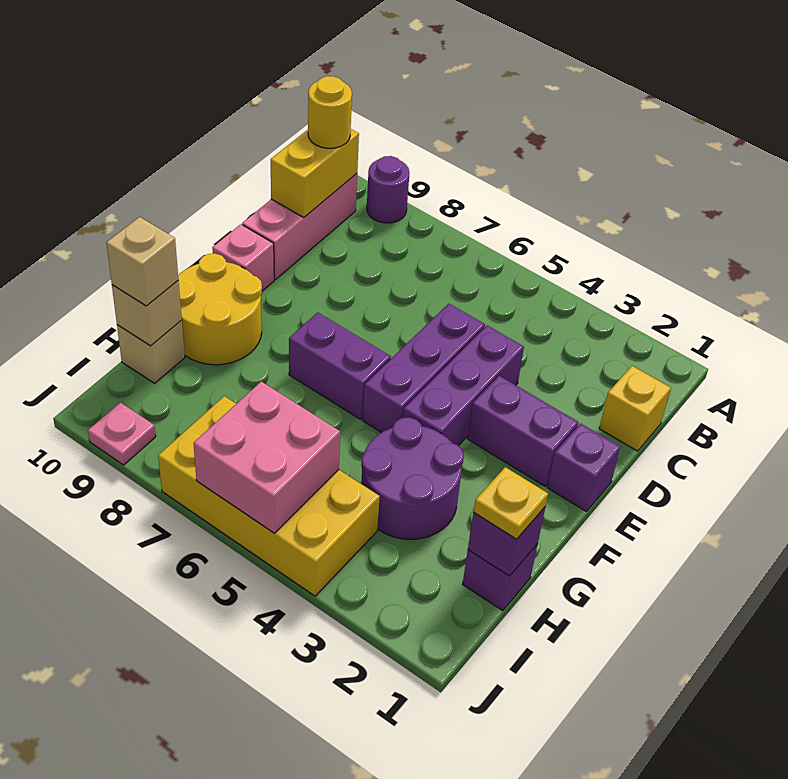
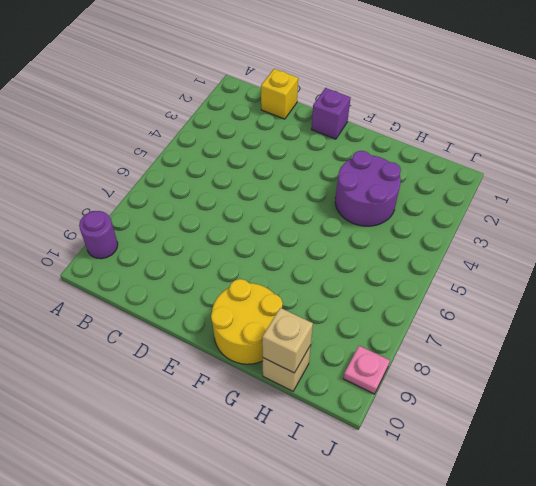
none -> pink 1x3 brick [242,174,357,280]
none -> purple 1x3 brick [403,326,524,446]
none -> purple 1x3 brick [363,304,485,433]

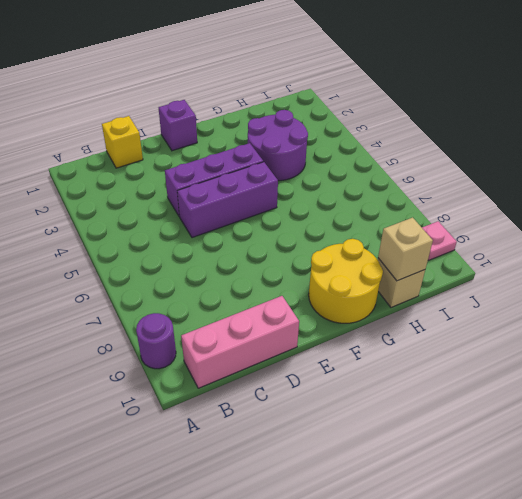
none -> purple 1x2 brick [468,376,578,486]
none -> pink 1x1 brick [212,224,274,291]
none -> purple 1x2 brick [289,312,391,420]

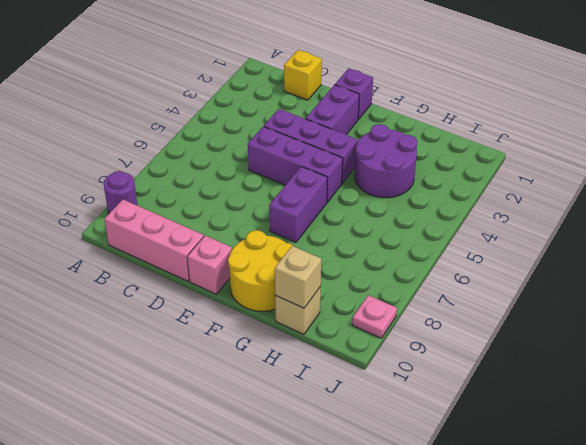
none -> purple 1x1 brick [463,544,538,611]
none -> yellow 2x4 brick [158,396,380,596]
none -> yellow 1x2 brick [271,129,359,217]

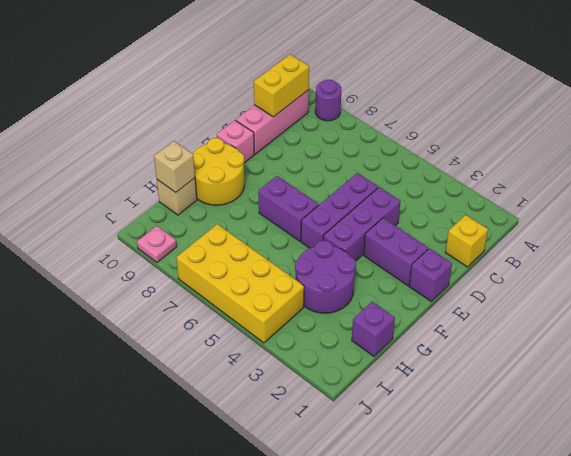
none -> purple 1x1 brick [468,507,545,576]
none -> pink 2x2 brick [194,382,340,533]
none -> yellow 1x1 round brick [308,76,352,148]

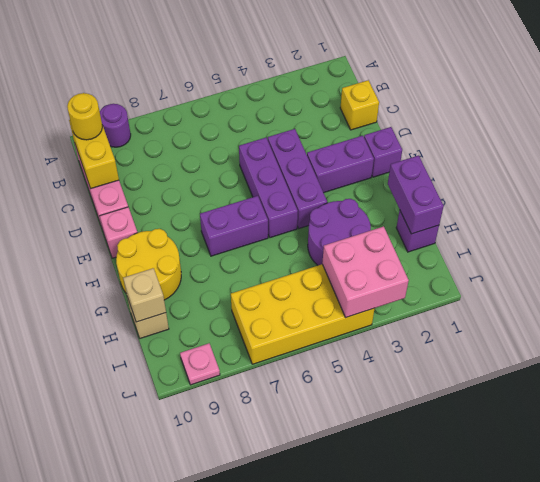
purple 1x2 brick [388,155,444,234] -> purple 1x1 brick [468,507,545,576]
pink 2x2 brick [322,226,409,318] -> pink 2x2 brick moved to [194,382,340,533]
none -> yellow 1x1 plate [474,467,548,539]
none -> tan 1x1 brick [106,217,178,306]

